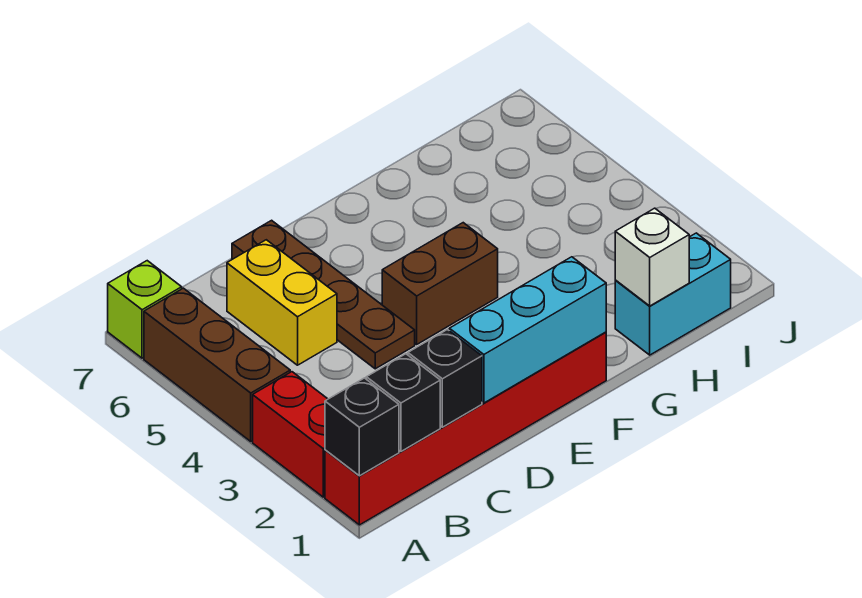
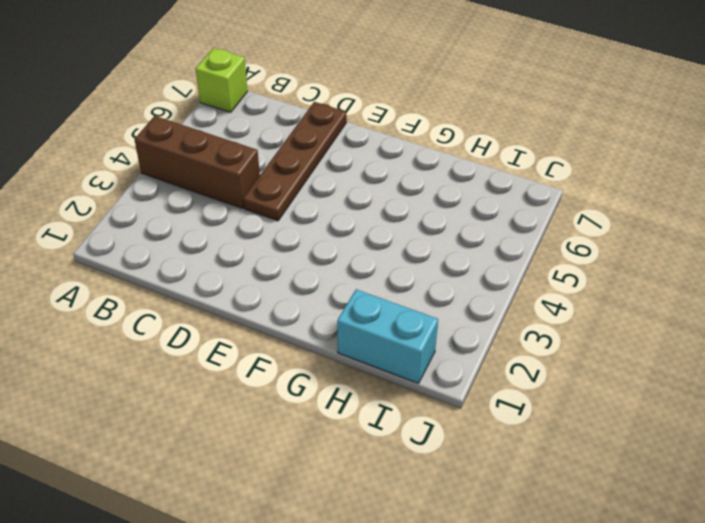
brown 1x3 brick [134,116,260,208] -> brown 1x3 brick turned to [144,288,290,441]
none -> red 1x6 brick [325,332,606,525]
none -> red 1x2 brick [253,372,328,497]
none -> yellow 1x2 brick [227,240,337,365]

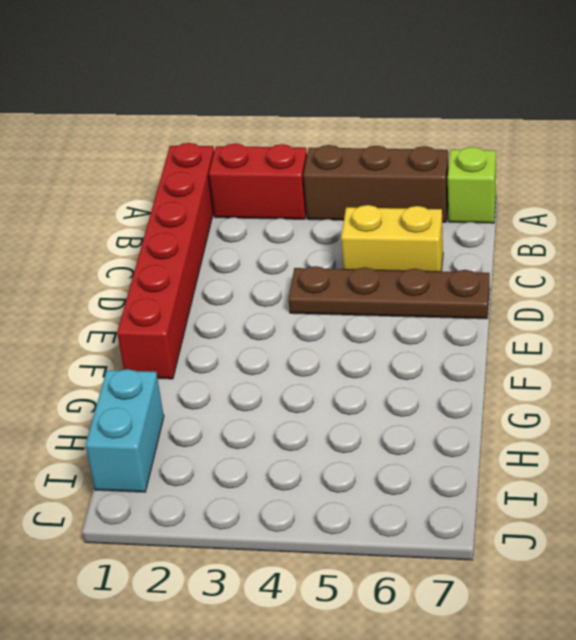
none -> brown 1x2 brick [382,223,498,344]
none -> black 1x1 brick [325,378,399,476]
none -> black 1x1 brick [366,354,440,451]

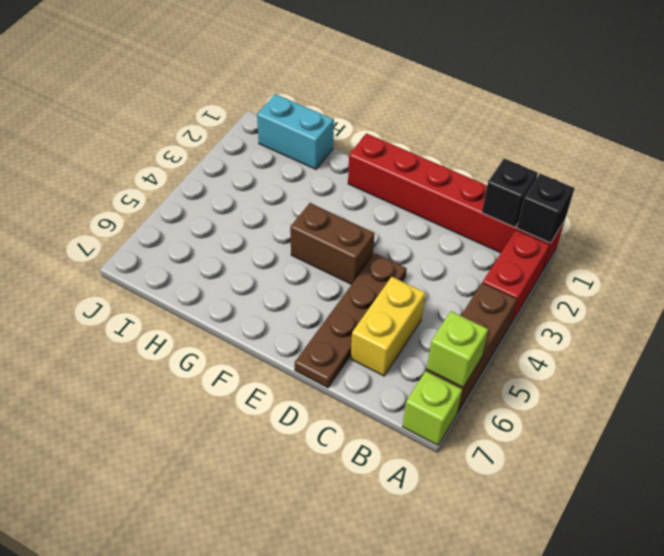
lime 1x1 brick [427,311,488,387] -> none
none -> black 1x1 brick [408,330,482,427]
none -> cyan 1x3 brick [449,257,606,403]
none -> white 1x1 brick [615,208,689,306]

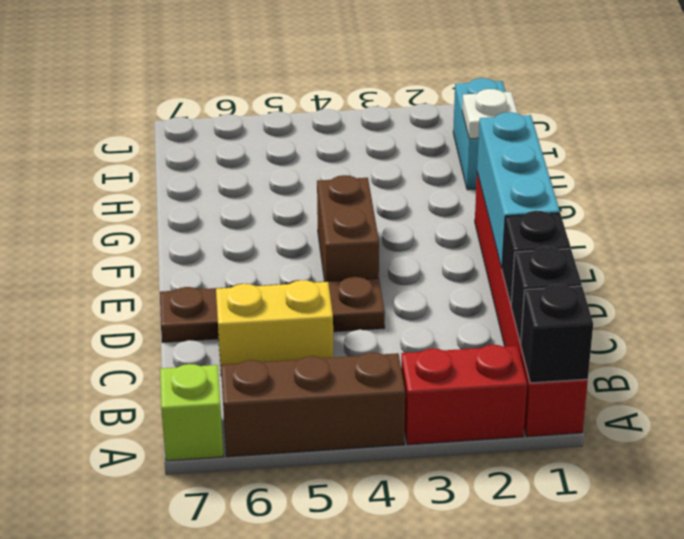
white 1x1 plate [462,89,518,139] -> white 1x1 brick [615,208,689,306]

